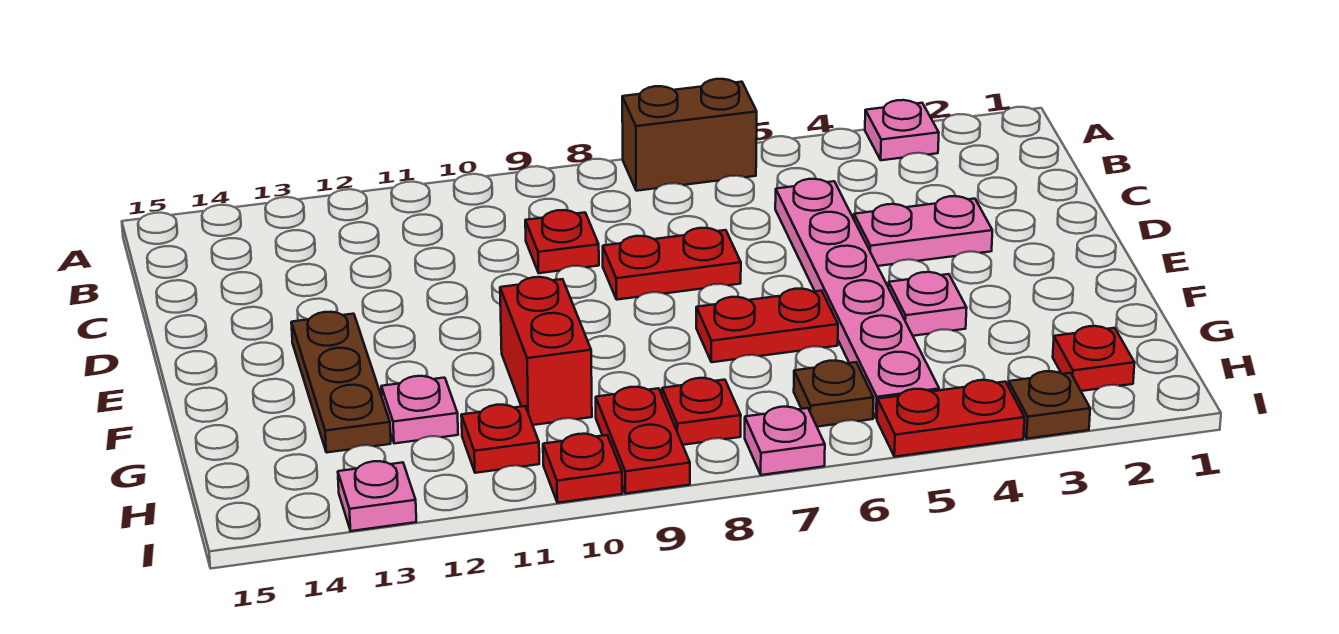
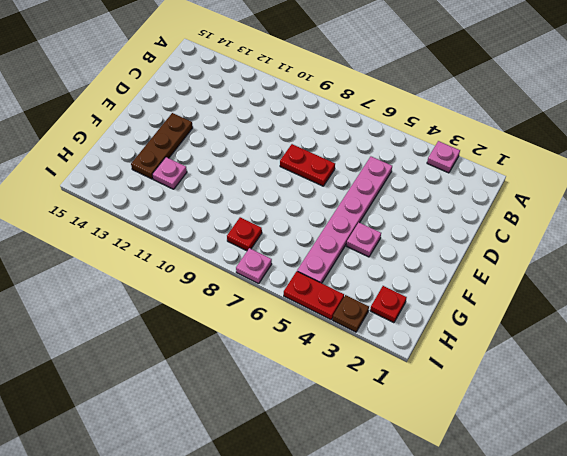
none -> brown 1x2 brick [622,79,757,191]
none -> red 1x1 plate [525,210,599,273]
none -> pink 1x2 plate [854,196,992,266]

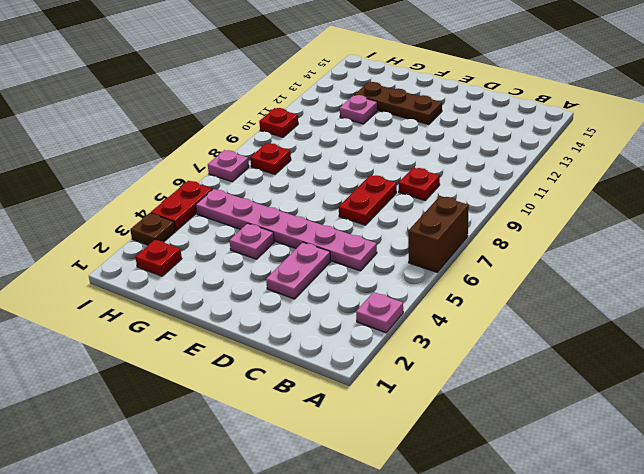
none -> red 1x2 plate [696,289,838,362]
none -> red 1x2 brick [500,277,592,425]
none -> brown 1x1 plate [794,361,874,427]

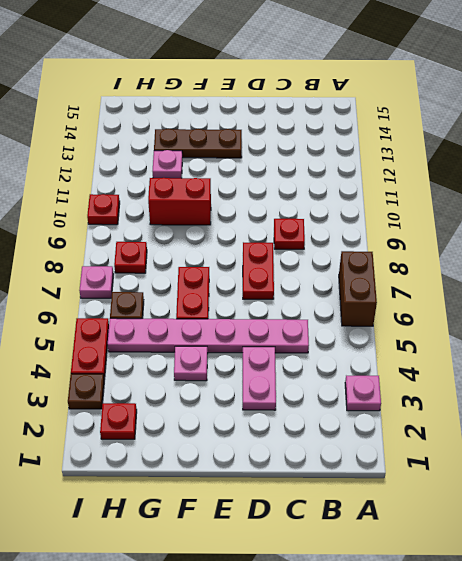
none -> red 1x2 plate [596,387,690,493]
none -> red 1x1 plate [461,405,539,473]
none -> pink 1x1 plate [338,461,416,531]

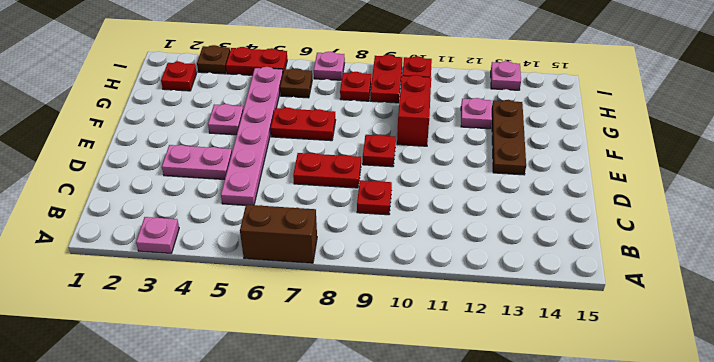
red 1x1 plate [363,134,396,167] -> red 1x1 plate moved to [461,405,539,473]

